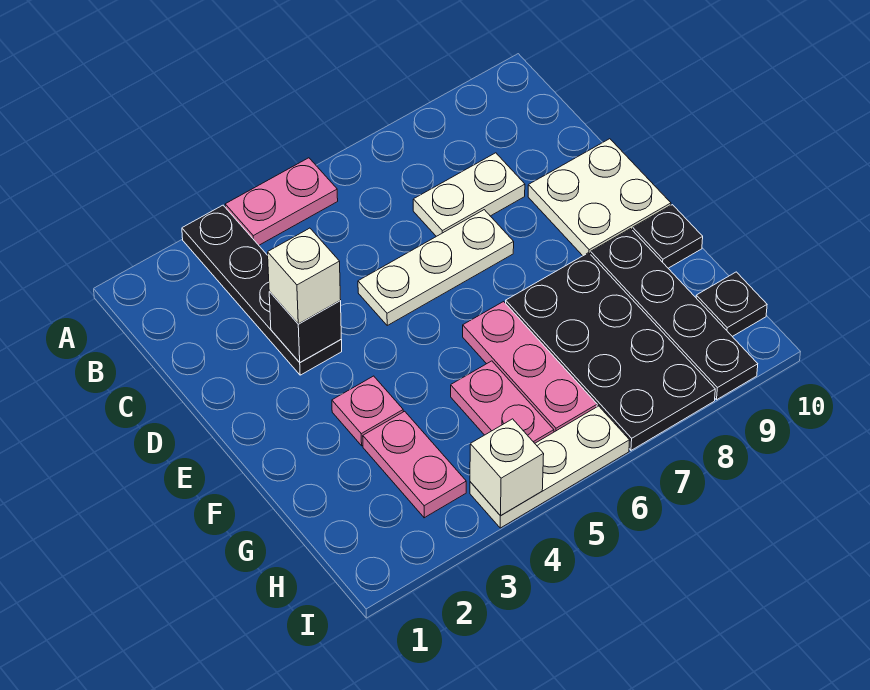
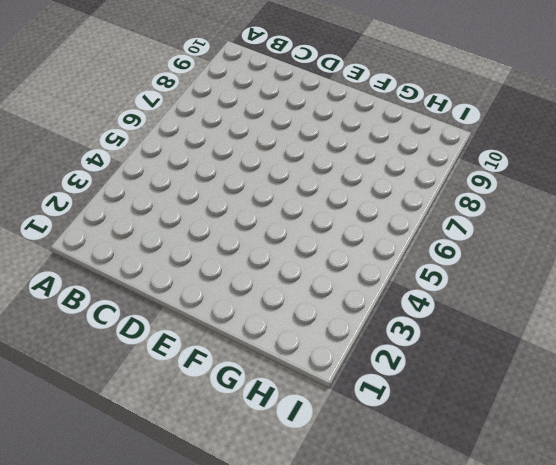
none -> black 1x4 plate [182,205,342,375]
none -> pink 1x2 plate [225,158,338,245]
none -> white 1x2 plate [413,153,525,236]

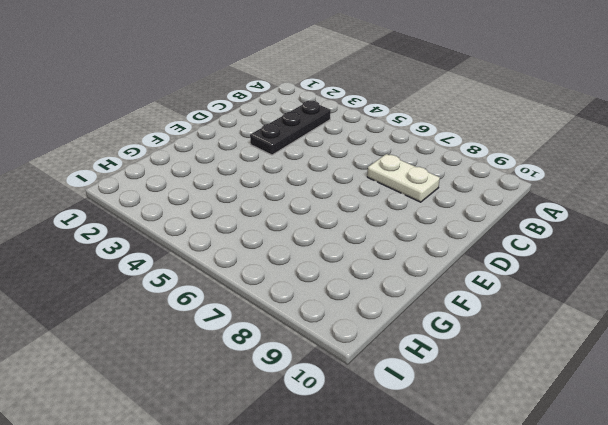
black 1x3 plate [250,101,331,155] -> black 1x4 plate [182,205,342,375]
none -> pink 1x2 plate [225,158,338,245]
none -> white 1x3 plate [358,210,514,325]
none -> white 2x2 plate [528,139,671,256]

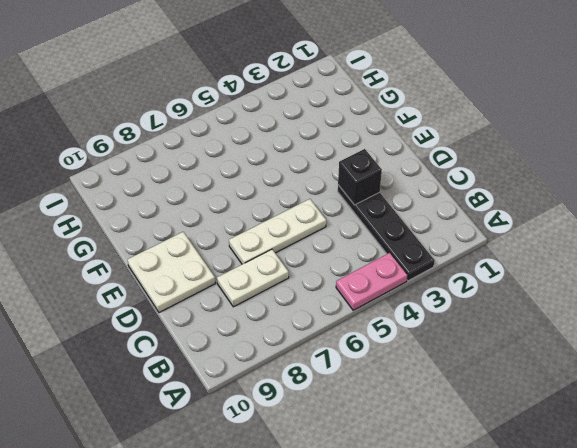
none -> pink 1x1 plate [332,376,403,446]
none -> pink 1x3 plate [463,302,597,432]
none -> black 2x4 plate [506,253,715,450]

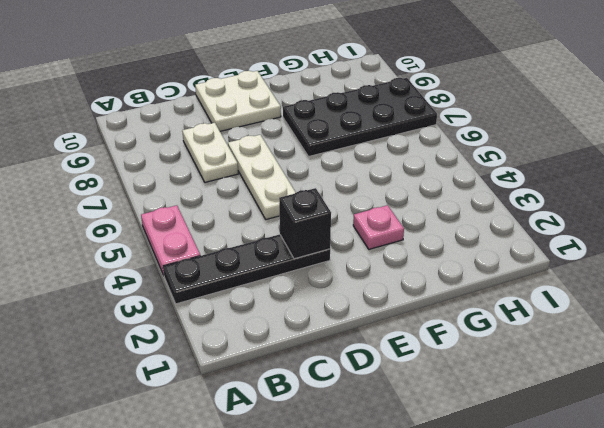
none -> pink 1x3 plate [463,302,597,432]
none -> black 1x4 plate [591,229,758,400]
none -> black 1x1 plate [633,205,703,268]

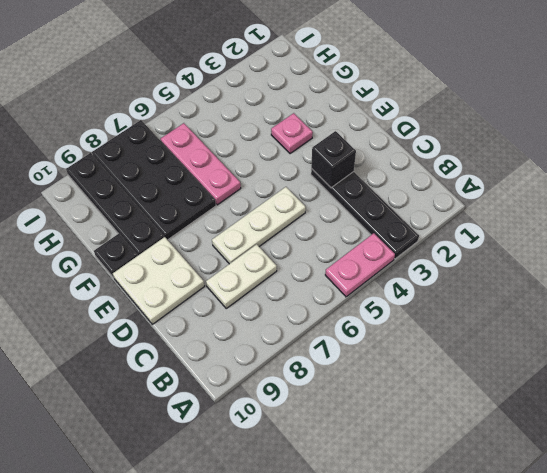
none -> pink 1x2 plate [363,411,466,518]
none -> pink 1x2 plate [451,361,554,443]
none -> black 1x1 plate [696,272,767,337]

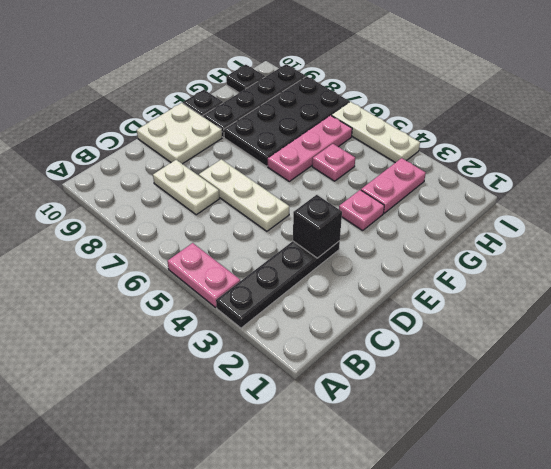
pink 1x1 plate [312,144,355,181] -> pink 1x2 plate [451,361,554,443]
none -> white 1x1 brick [470,419,544,516]
none -> white 1x1 brick [268,228,341,324]

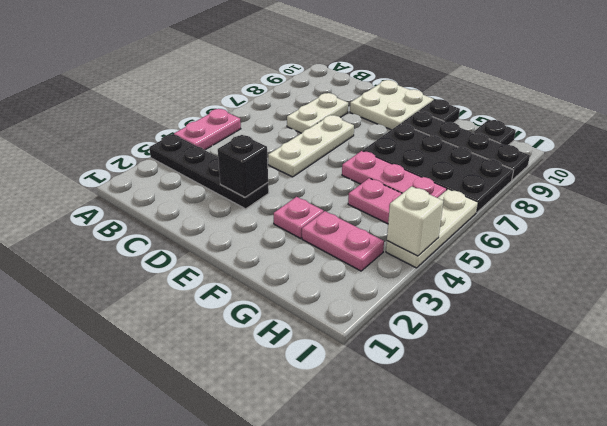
none -> white 1x1 brick [268,228,341,324]

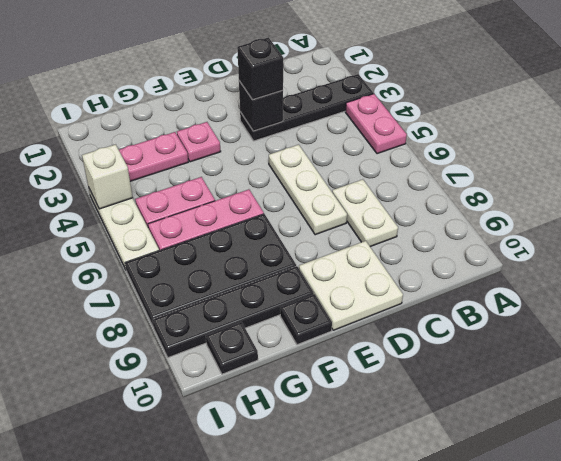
black 1x1 brick [237,37,283,100] -> white 1x1 brick [268,228,341,324]

